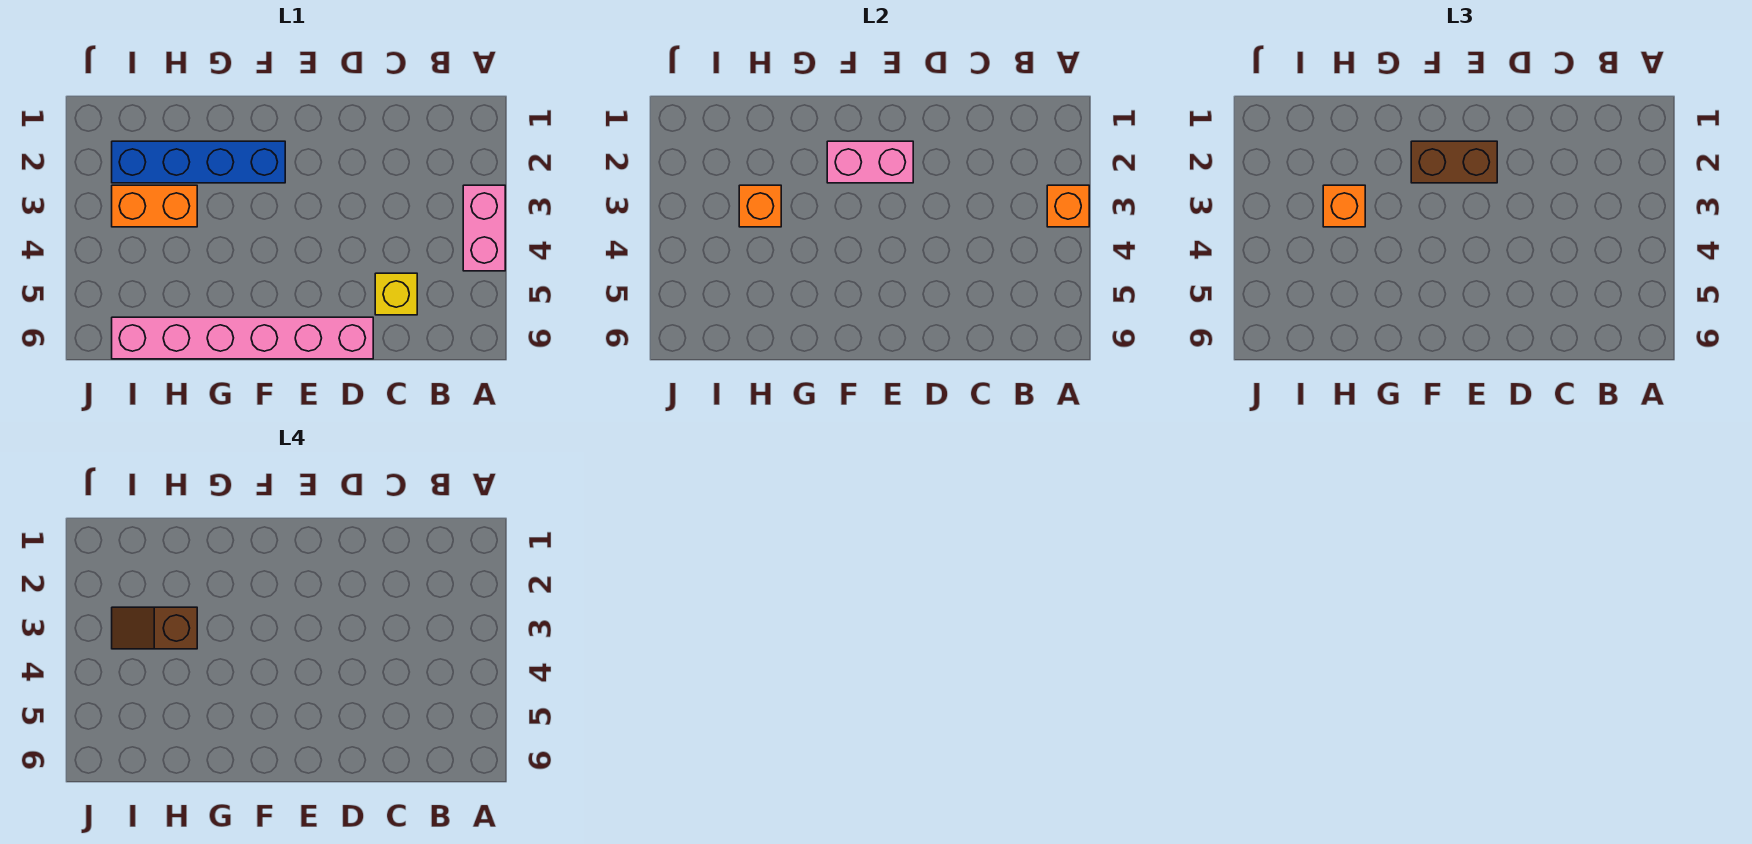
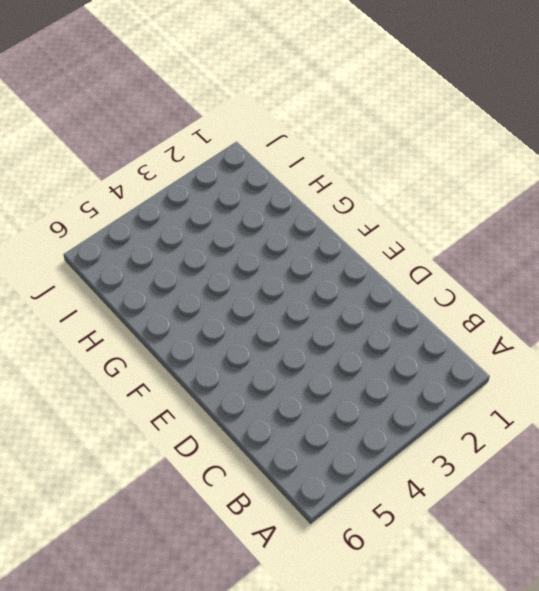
none -> pink 1x2 brick [463,185,505,271]
none -> yellow 1x1 brick [375,273,417,315]

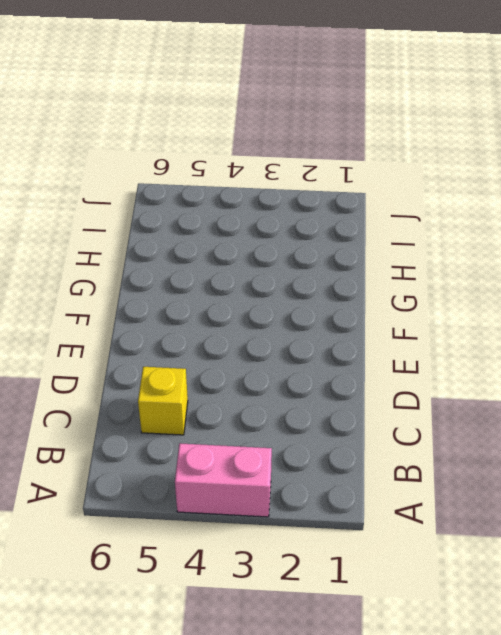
none -> pink 1x6 brick [112,317,373,359]
none -> blue 1x4 brick [112,141,285,183]

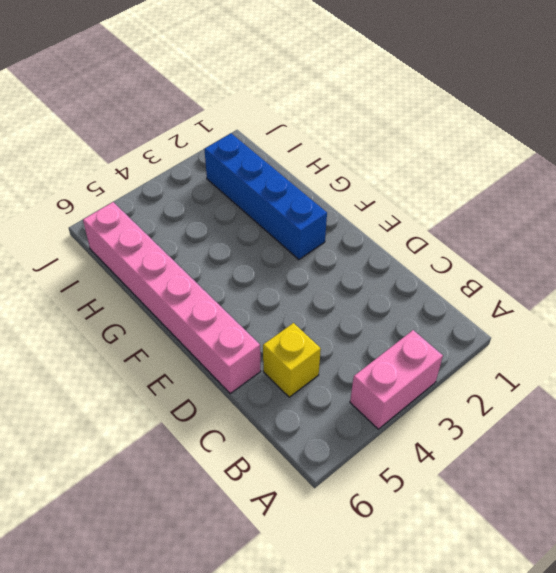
none -> orange 1x2 brick [112,185,197,227]
none -> orange 1x1 brick [1047,185,1089,227]

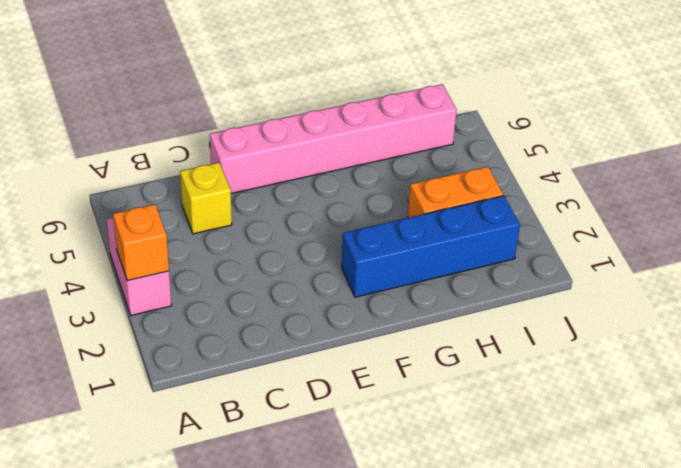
none -> pink 1x2 brick [827,141,913,183]
none -> orange 1x1 brick [739,185,781,227]

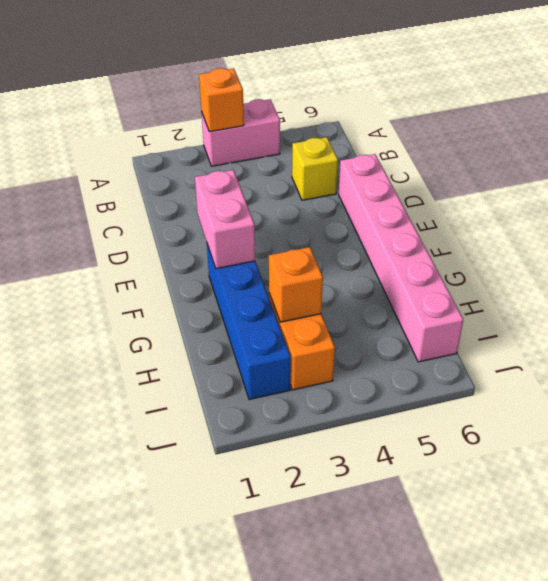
none -> brown 1x2 brick [1411,141,1497,183]
none -> orange 1x1 brick [1323,185,1365,227]

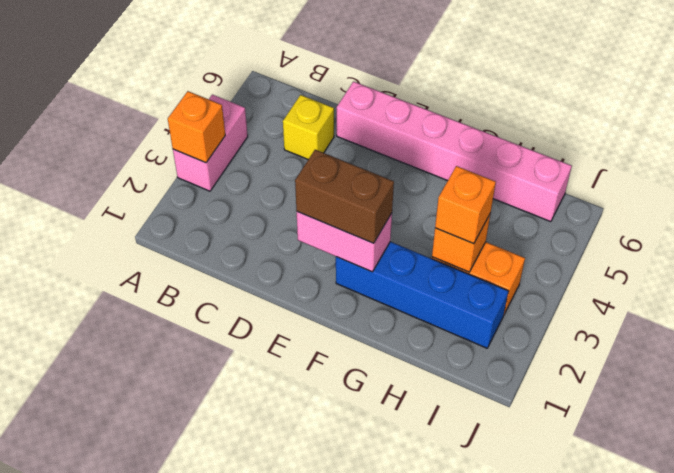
none -> brown 1x2 slope [112,607,197,649]

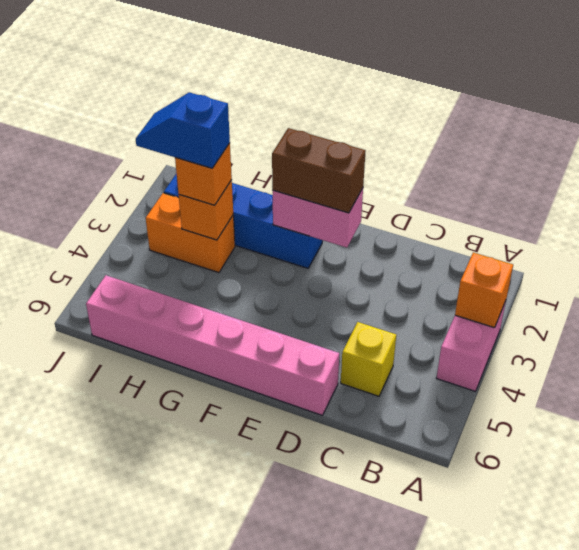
blue 1x2 slope [136,92,230,168] -> brown 1x2 slope [112,607,197,649]

